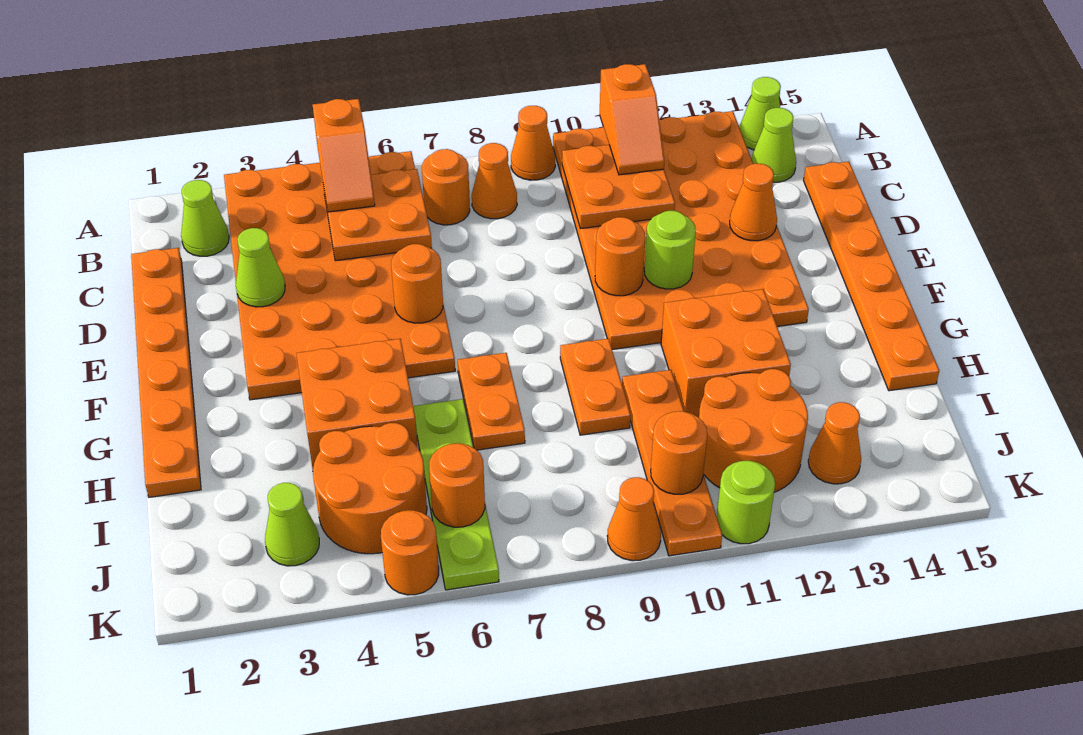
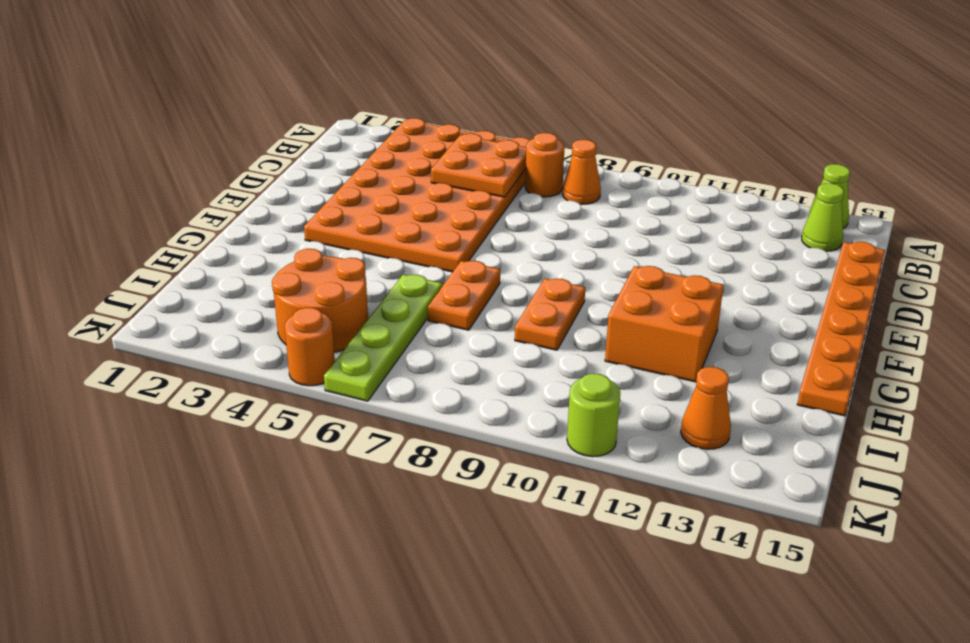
none -> orange 1x1 cone [511,106,555,180]
none -> orange 4x6 plate [553,111,809,349]
none -> lime 1x1 cone [181,180,229,256]
none -> orange 1x6 plate [131,248,201,497]

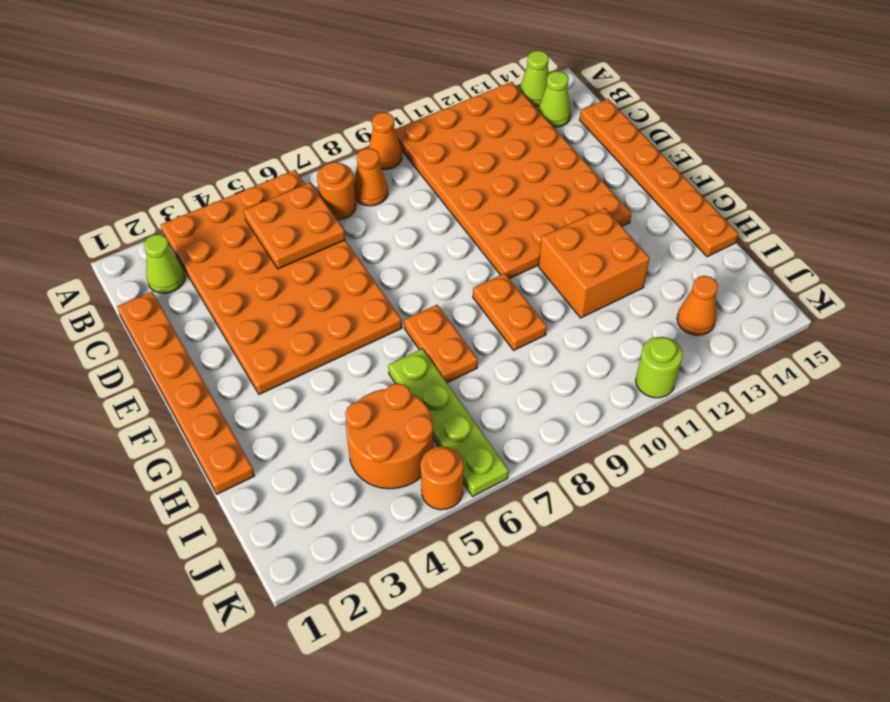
none -> orange 2x2 brick [297,339,418,469]
none -> orange 1x4 plate [622,370,722,556]
none -> orange 2x2 round brick [699,369,808,492]
none -> lime 1x1 cone [265,483,319,566]

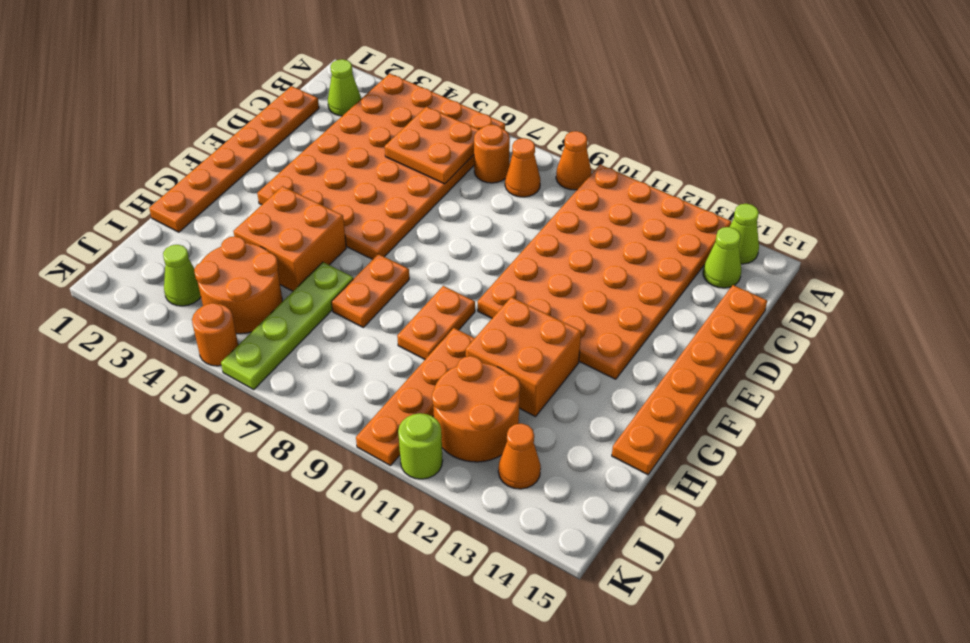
none -> orange 1x1 cone [607,477,661,561]
none -> orange 2x2 plate [562,145,675,229]
none -> lime 1x1 cone [236,228,285,307]
none -> orange 1x1 cone [730,164,777,241]

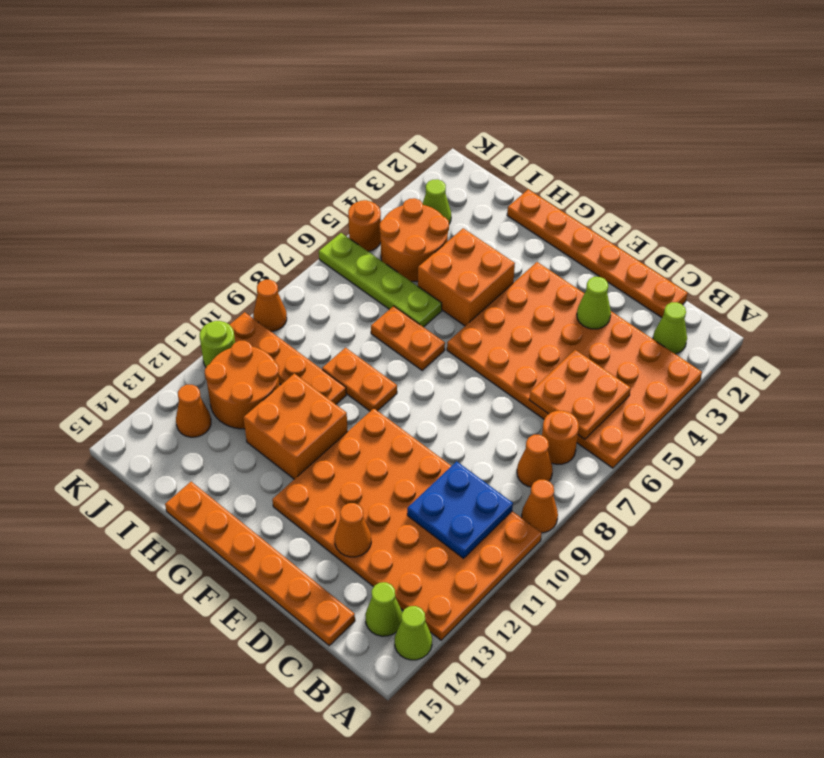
blue 2x2 plate [407,461,513,558] -> orange 2x2 plate [562,145,675,229]
none -> orange 1x1 round brick [391,244,443,323]
none -> orange 1x1 round brick [595,217,645,296]
none -> lime 1x1 round brick [644,211,696,289]
none -> orange 1x1 round brick [429,443,485,527]

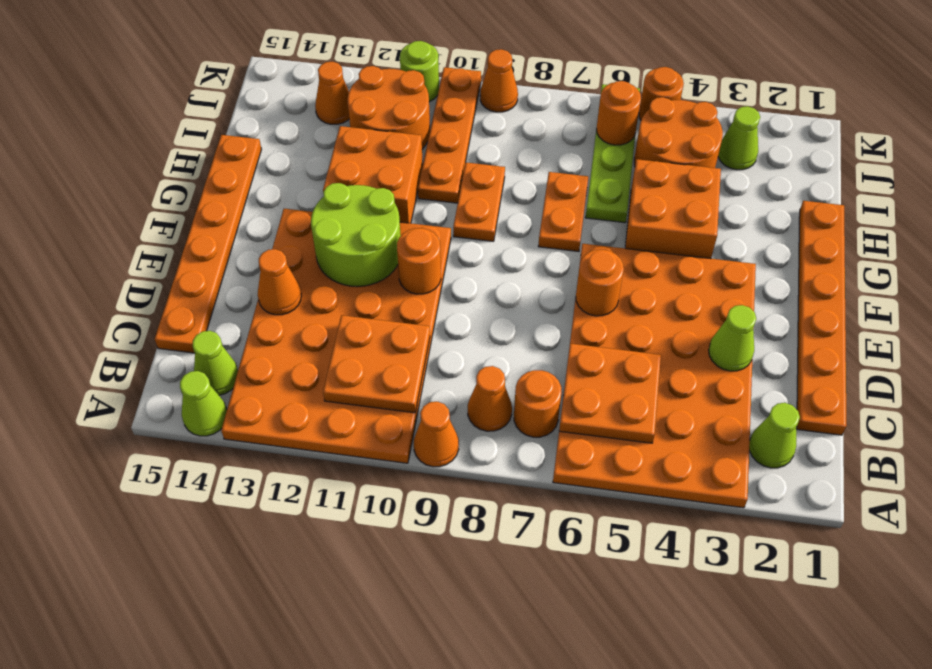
lime 2x2 round brick [311,183,401,287] -> lime 1x1 round brick [644,211,696,289]
none -> orange 1x1 round brick [651,411,707,494]
none -> orange 1x2 slope [313,99,375,212]
none -> orange 1x2 slope [600,64,664,175]

